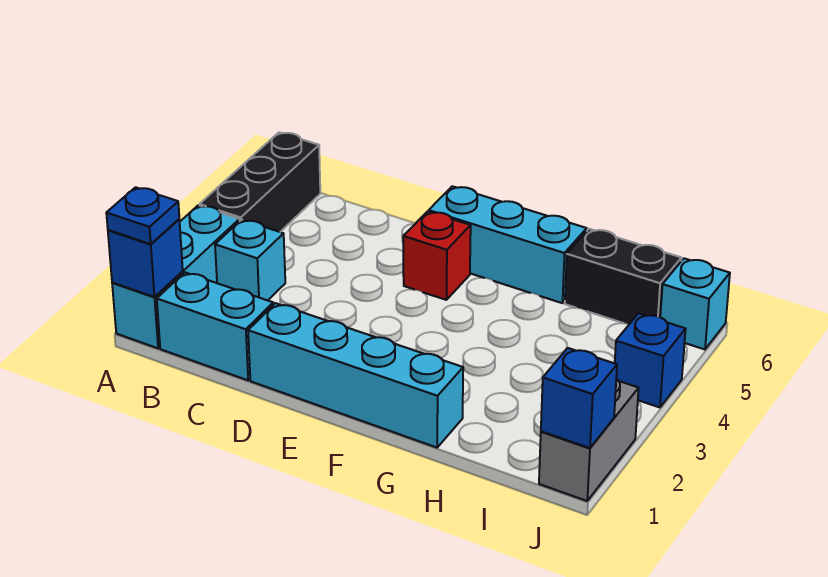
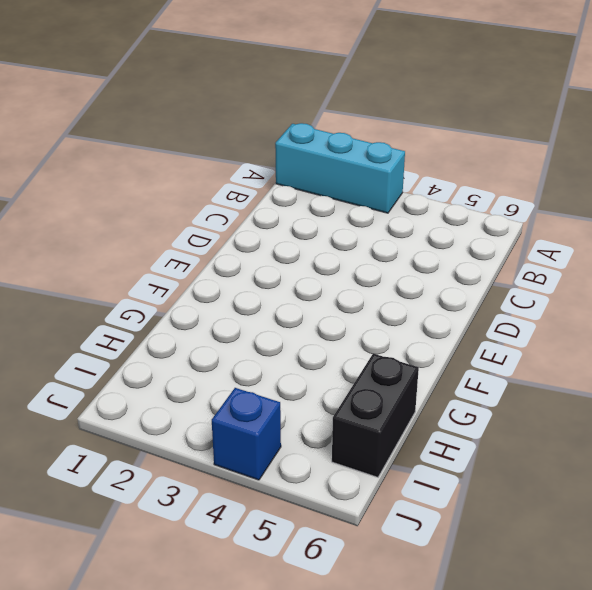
none -> black 1x3 brick [200,133,320,232]
none -> cyan 1x2 brick [157,272,273,380]
none -> cyan 1x1 brick [215,220,285,300]

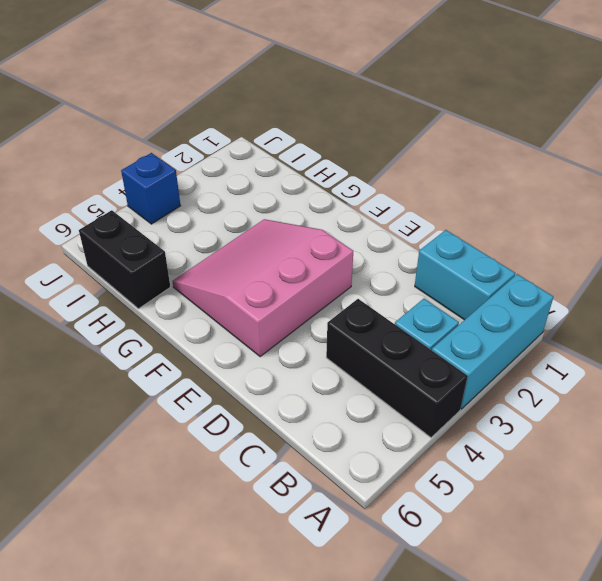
black 1x3 brick [326,299,468,438] -> black 1x3 brick turned to [200,133,320,232]
pink 3x3 slope [173,219,353,356] -> red 1x1 brick [403,211,471,300]
none -> cyan 1x4 brick [248,303,463,448]
none -> cyan 1x3 brick [429,186,587,303]
none -> grey 1x2 brick [539,379,639,501]

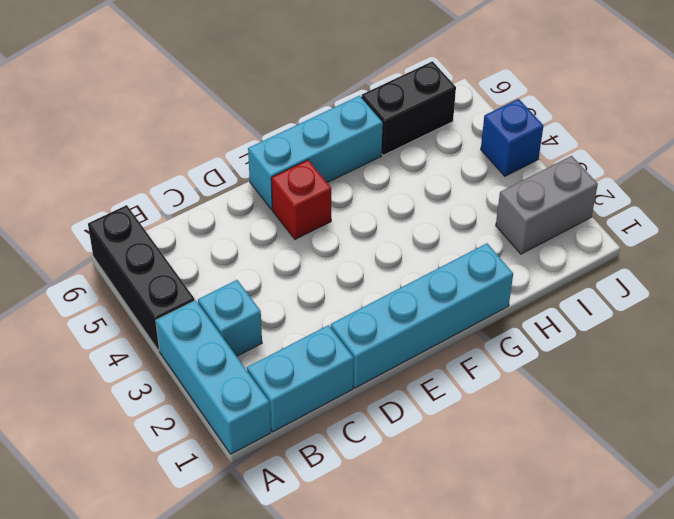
grey 1x2 brick [496,156,598,254] -> grey 1x2 brick turned to [539,379,639,501]
none -> cyan 1x1 brick [660,258,730,349]
none -> blue 1x1 brick [108,219,183,297]
none -> blue 1x1 brick [541,348,617,448]

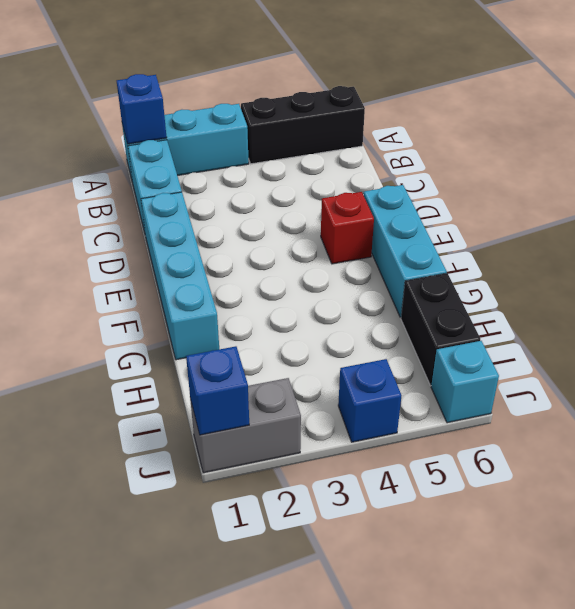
none -> cyan 1x1 brick [215,220,285,300]
none -> blue 1x1 plate [106,187,179,244]

